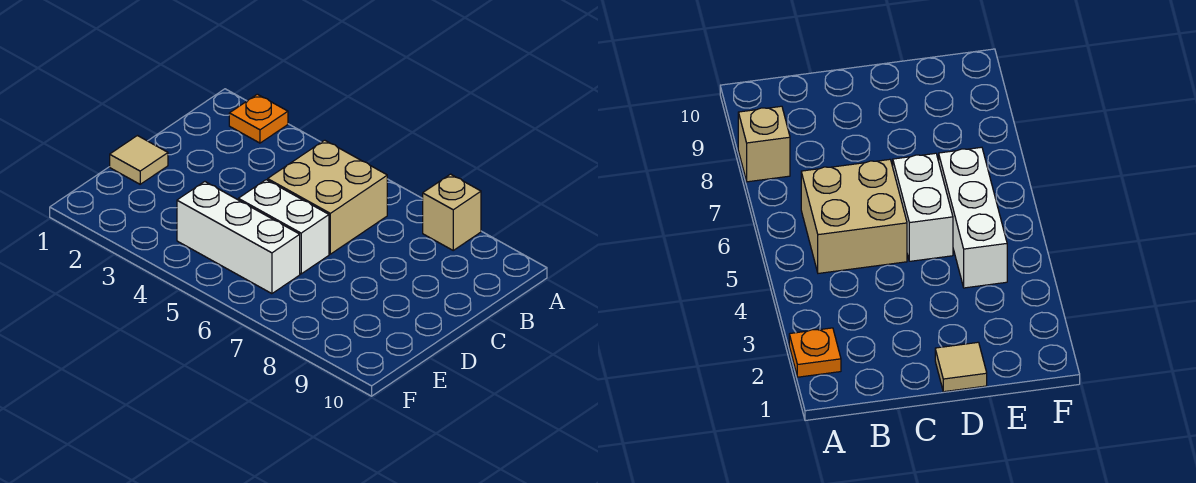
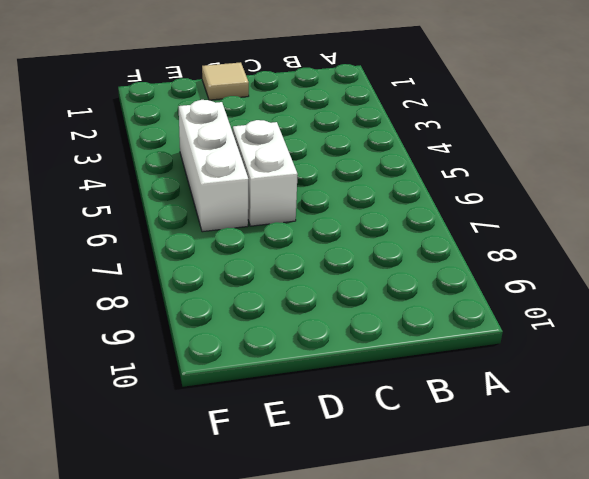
none -> orange 1x1 plate [229,94,288,143]
none -> tan 1x1 brick [423,174,481,250]

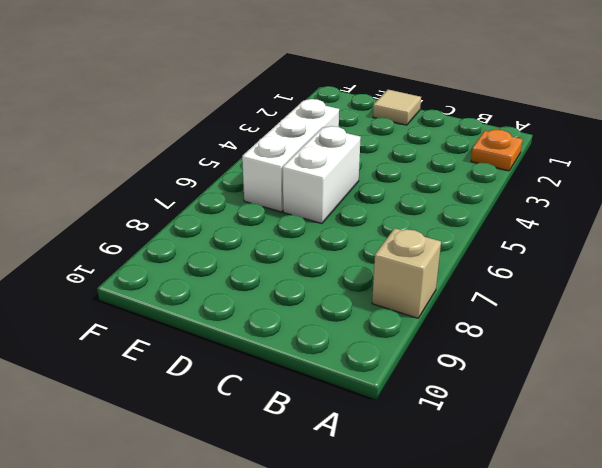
none -> tan 2x2 brick [268,140,387,254]

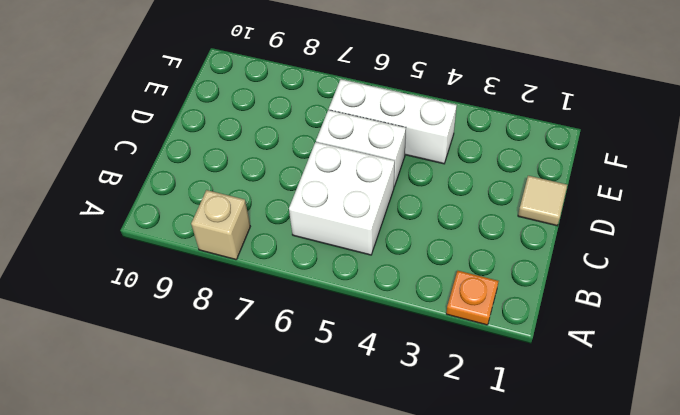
white 2x2 brick [289,142,395,255] -> tan 2x2 brick [268,140,387,254]

